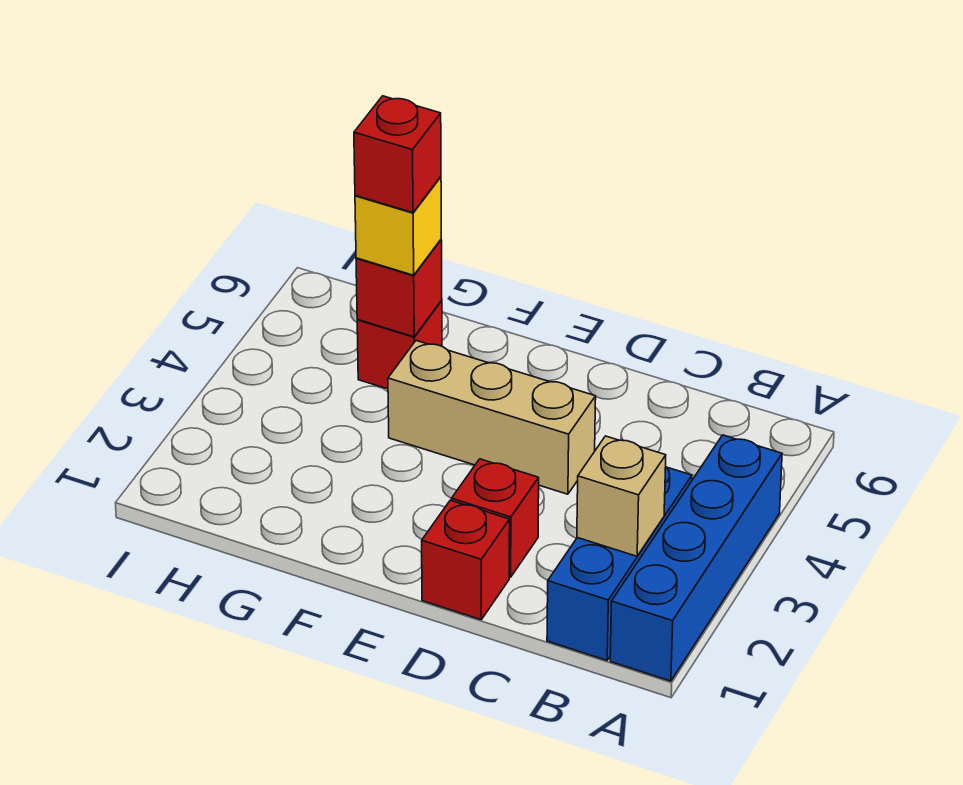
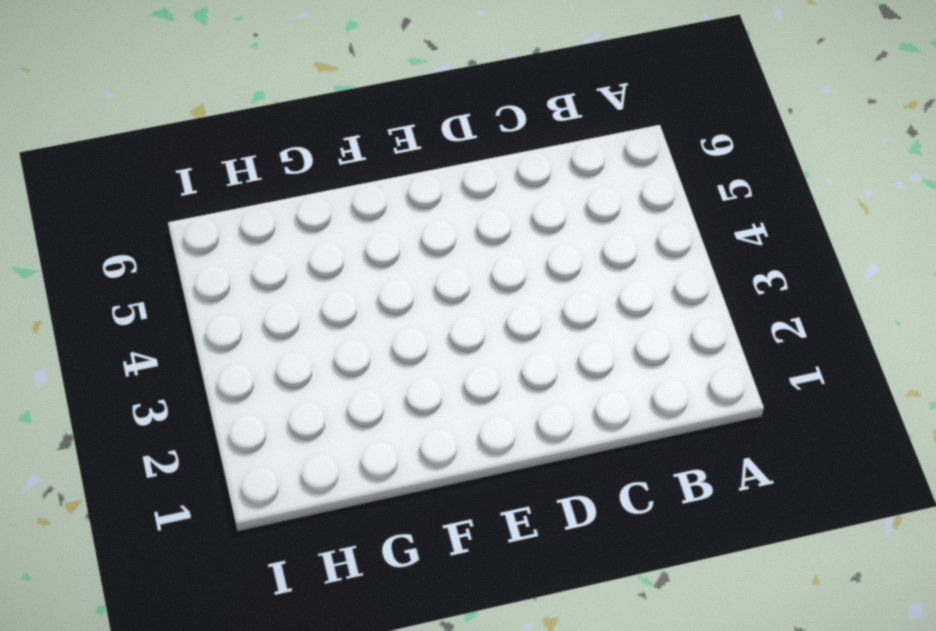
none -> blue 1x4 brick [610,435,782,681]
none -> blue 1x3 brick [547,467,692,660]

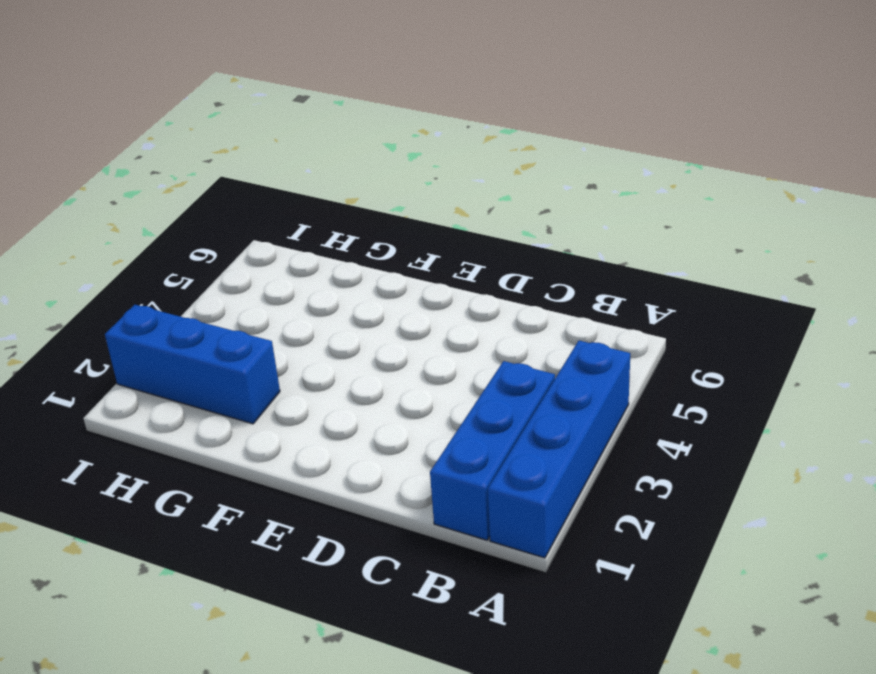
blue 1x3 brick [105,305,280,424] -> none
none -> red 1x1 brick [422,500,510,620]
none -> red 1x1 brick [452,459,539,577]

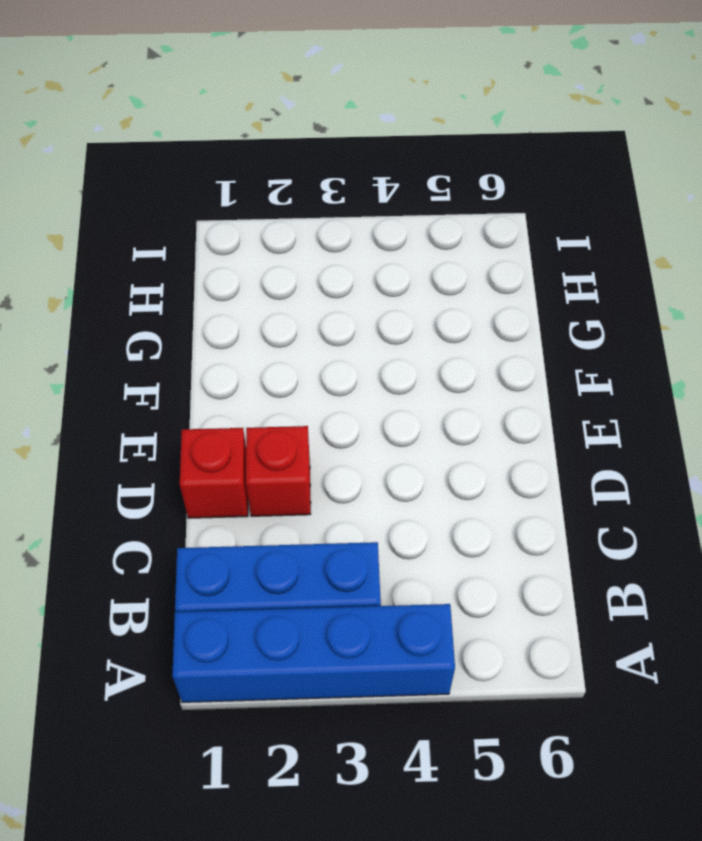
none -> tan 1x3 brick [388,341,596,494]
none -> red 1x1 brick [357,300,442,389]

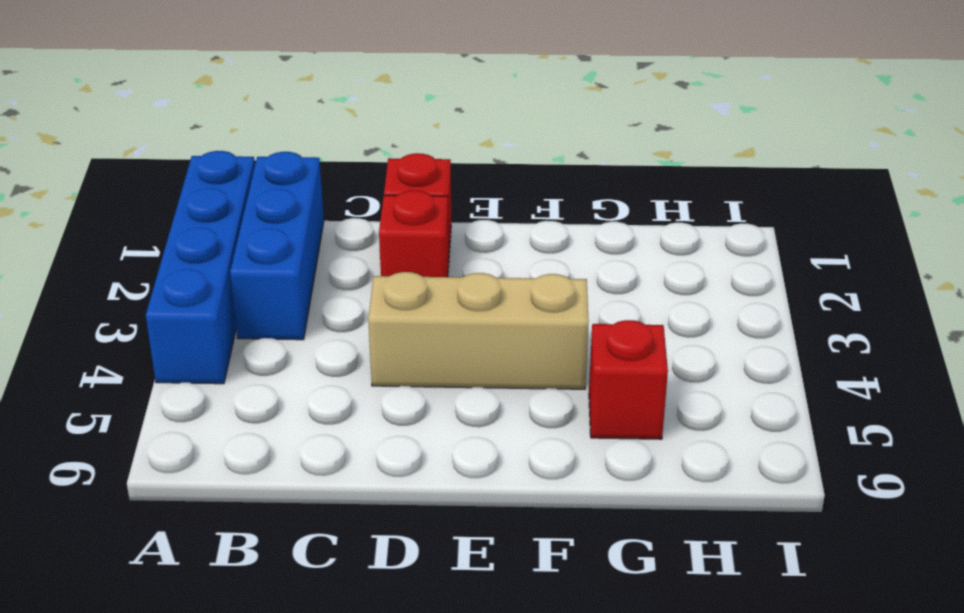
none -> tan 1x1 brick [577,436,666,556]
none -> red 1x1 brick [356,240,442,337]

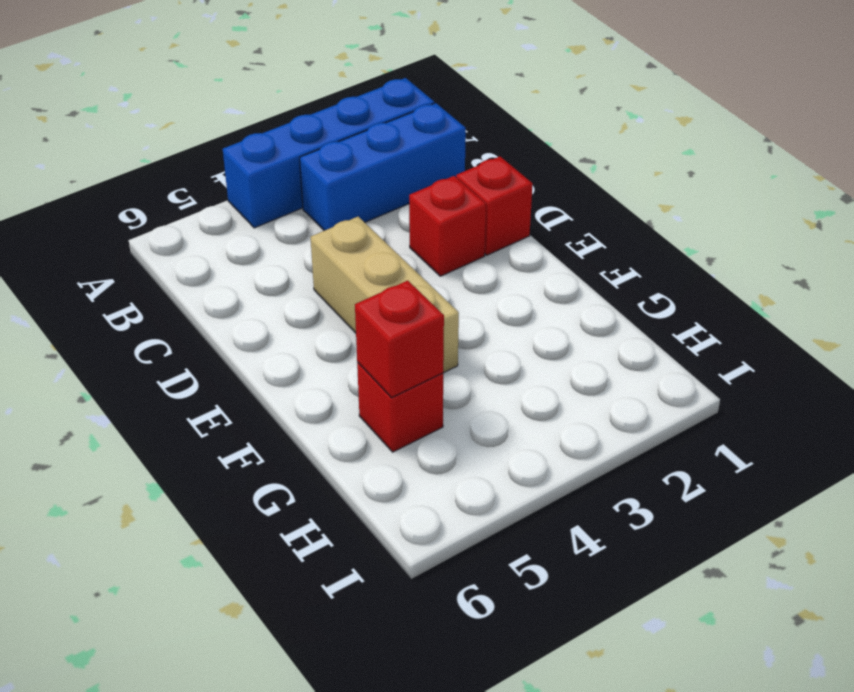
none -> tan 1x1 brick [577,436,666,556]
none -> yellow 1x1 brick [355,177,441,275]

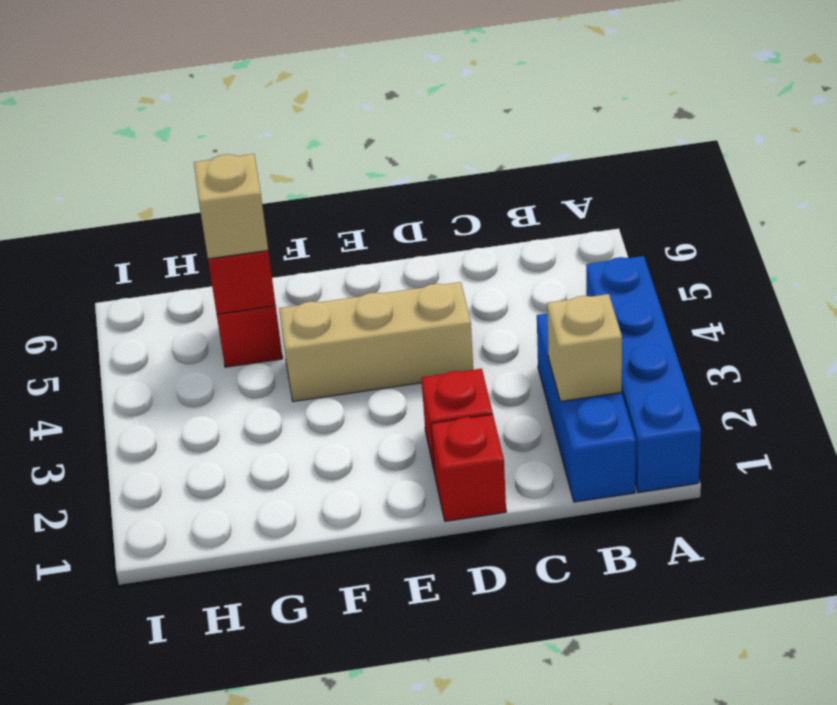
tan 1x1 brick [194,154,268,259] -> yellow 1x1 brick [355,177,441,275]
none -> red 1x1 brick [354,96,441,213]

